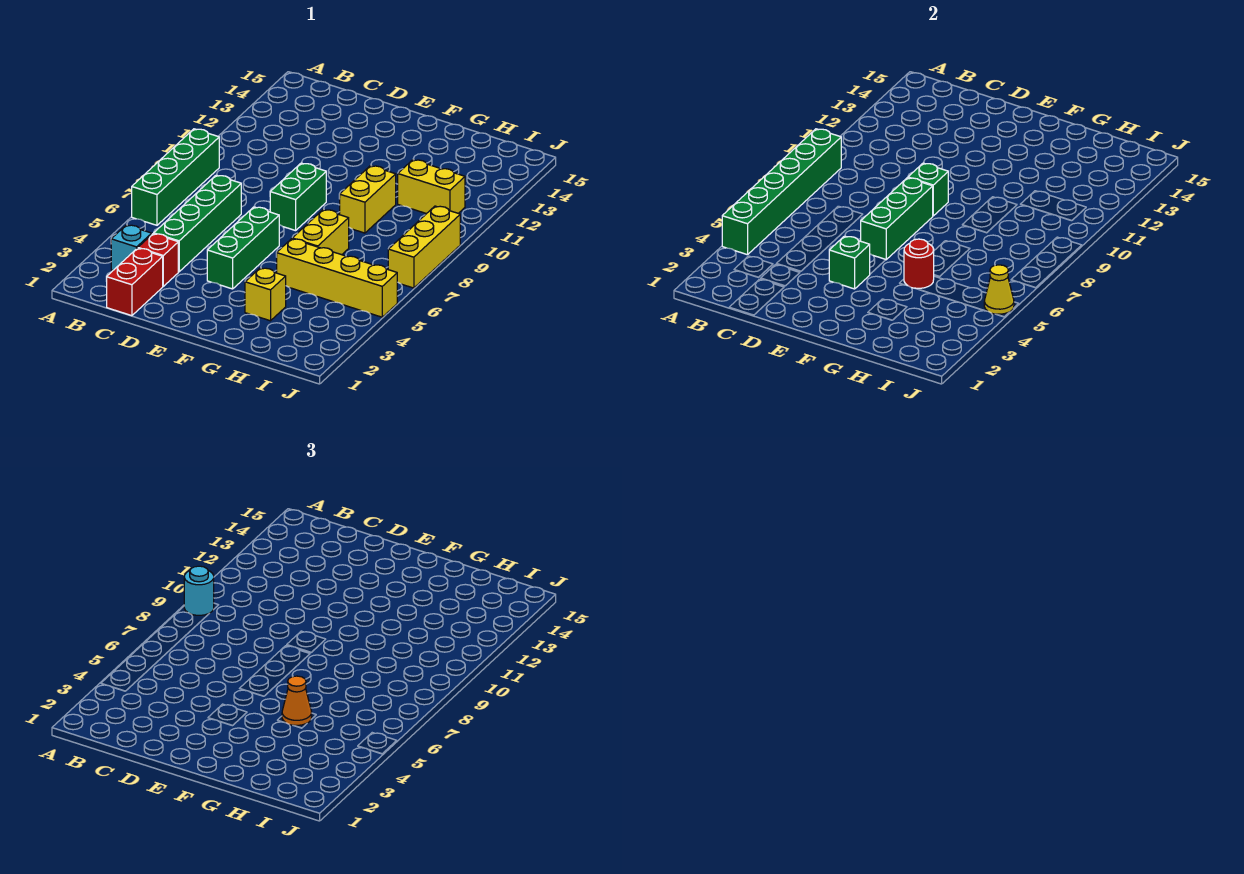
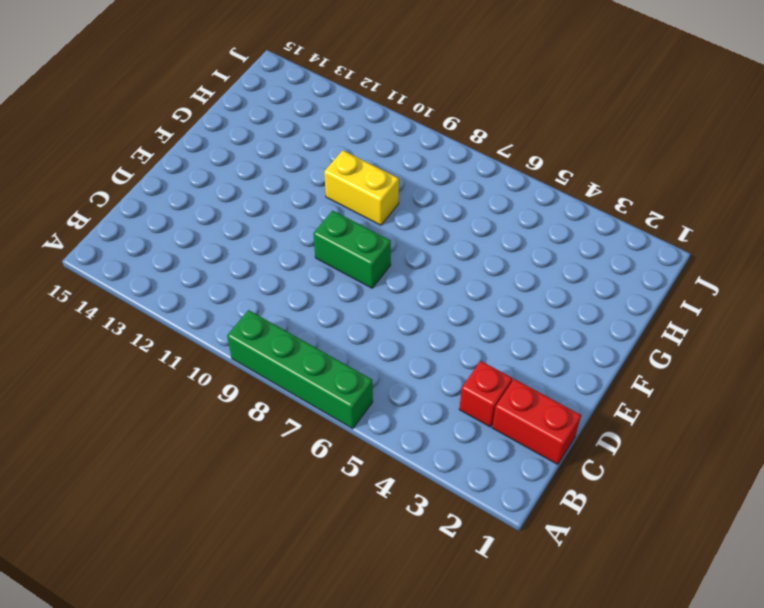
none -> cyan 1x1 brick [111,225,152,270]
none -> green 1x4 brick [154,175,241,272]
none -> green 1x3 brick [207,207,279,289]

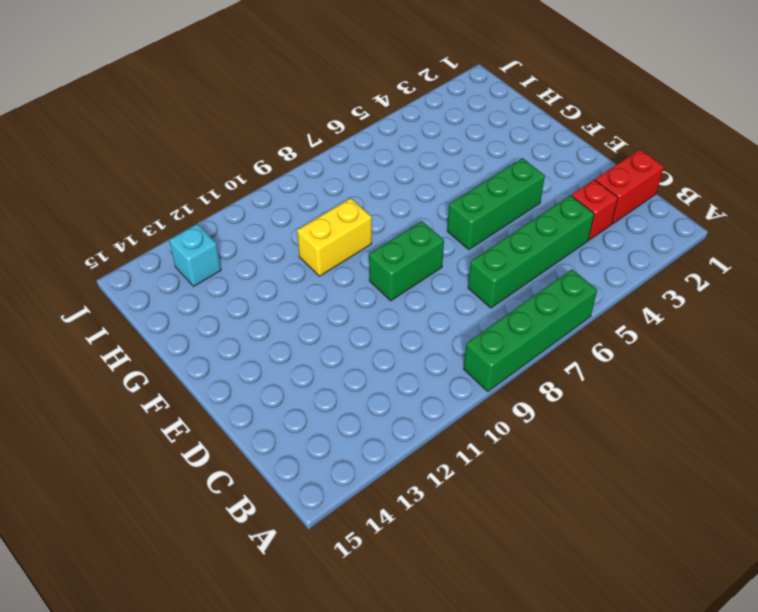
cyan 1x1 brick [169,224,221,286] -> cyan 1x1 brick moved to [111,225,152,270]
none -> yellow 1x1 brick [245,268,286,321]
none -> yellow 1x4 brick [277,239,397,317]
none -> yellow 1x2 brick [292,209,349,255]

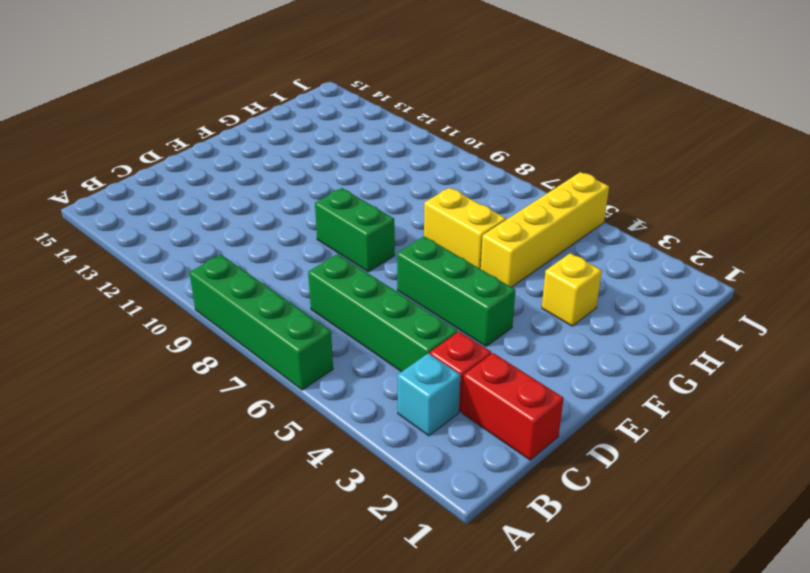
none -> yellow 1x2 brick [340,166,396,233]
none -> yellow 1x2 brick [398,160,465,214]
none -> yellow 1x3 brick [388,206,460,288]

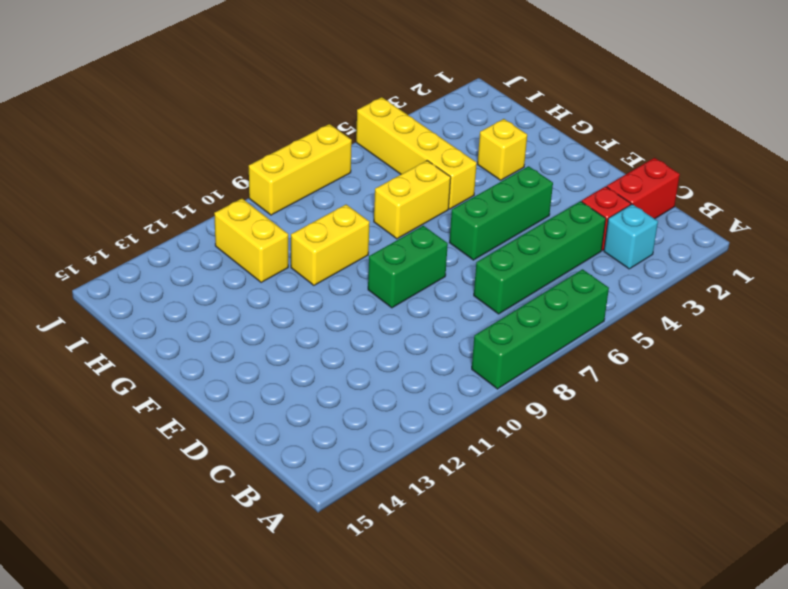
none -> green 1x6 brick [722,129,841,255]
none -> green 1x1 brick [829,236,870,289]
none -> green 1x3 brick [861,178,933,260]

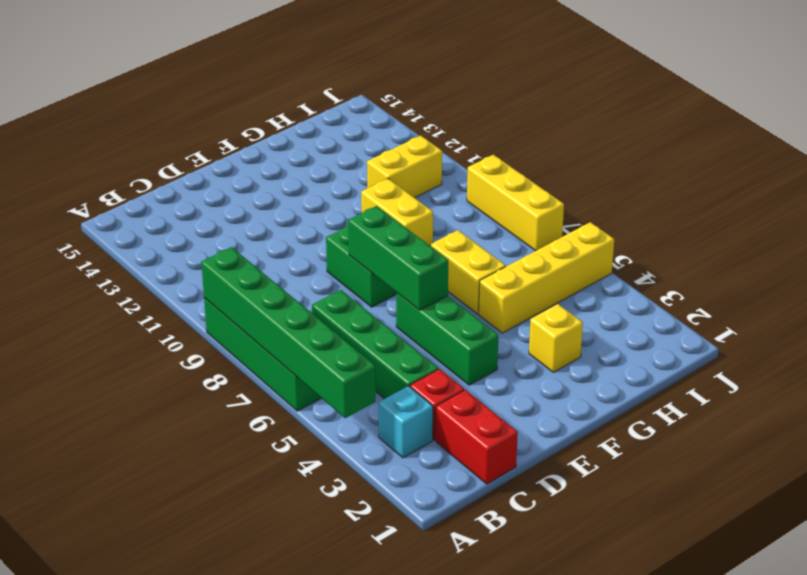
none -> green 1x1 brick [829,236,870,289]
none -> green 1x1 brick [908,163,948,216]
none -> red 1x1 round brick [904,239,934,288]

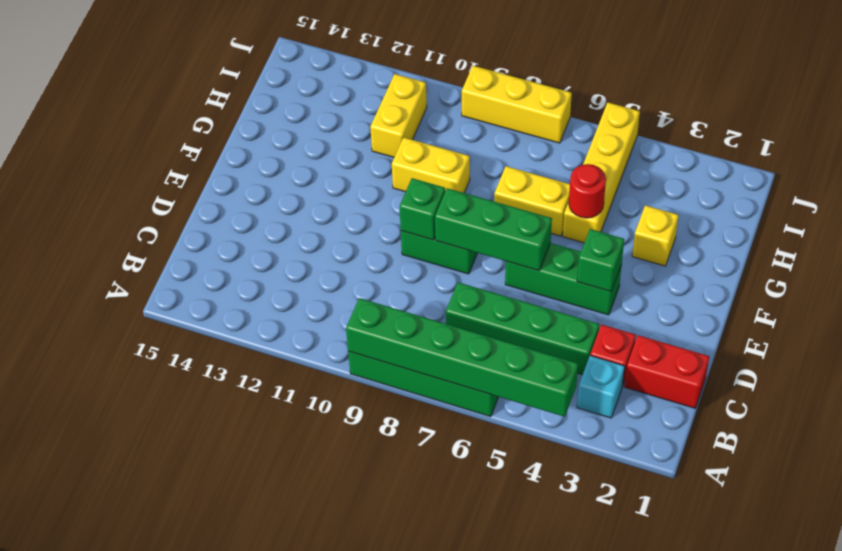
none -> yellow 1x1 cone [984,265,1014,314]
none -> cyan 1x1 round brick [184,566,214,615]
none -> orange 1x1 cone [282,676,312,725]

